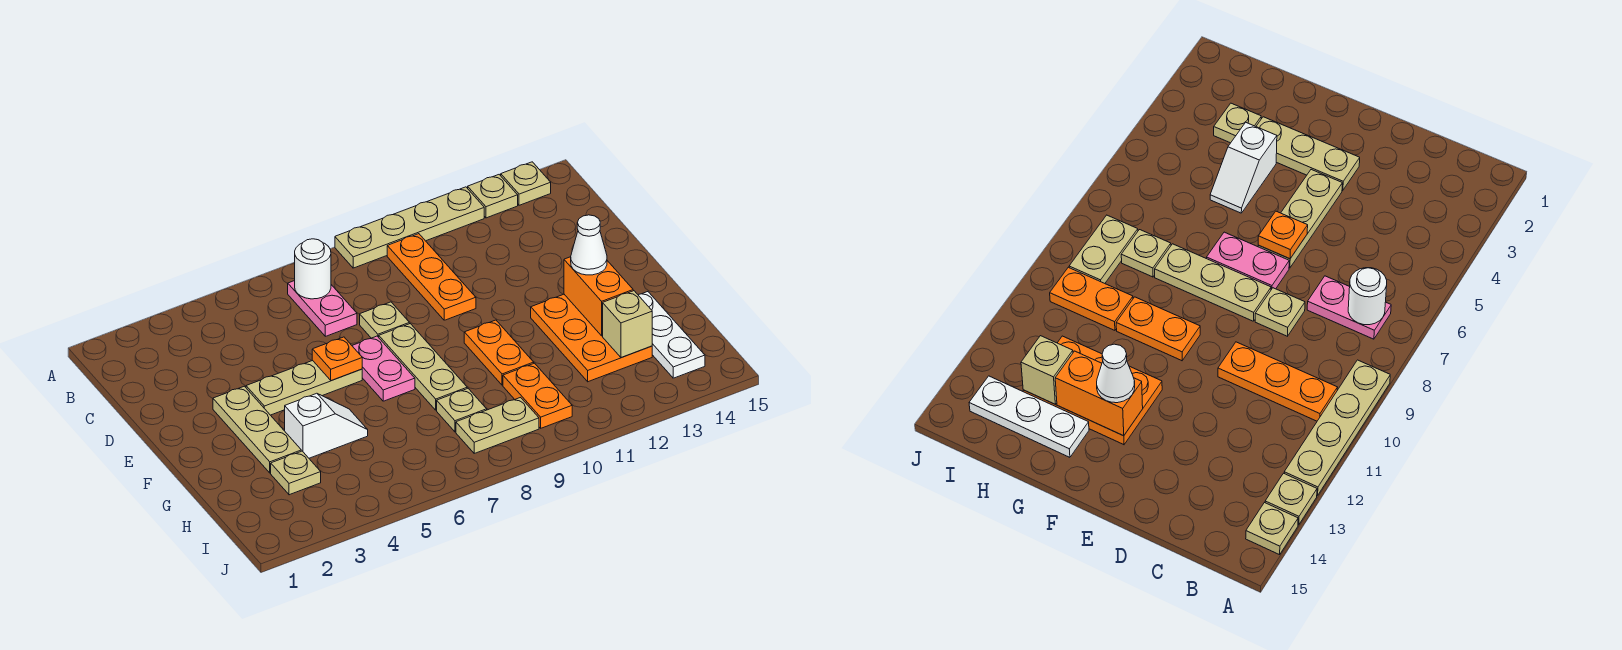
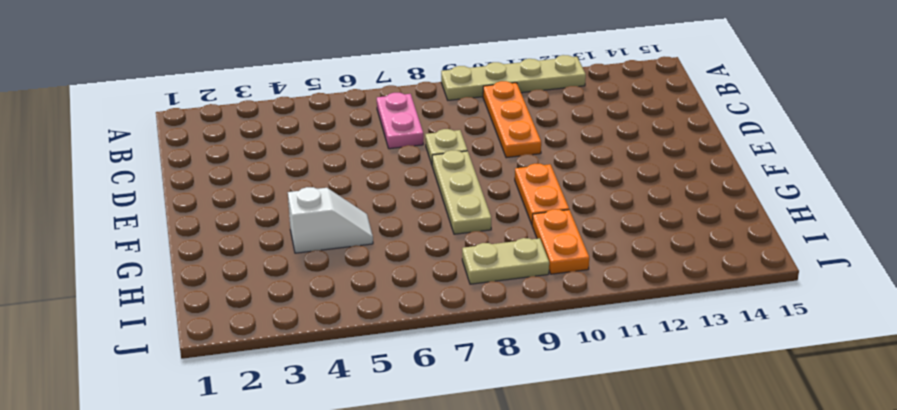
none -> tan 1x1 plate [468,175,518,218]
none -> tan 1x1 plate [501,162,551,205]
none -> tan 1x3 plate [213,386,301,473]

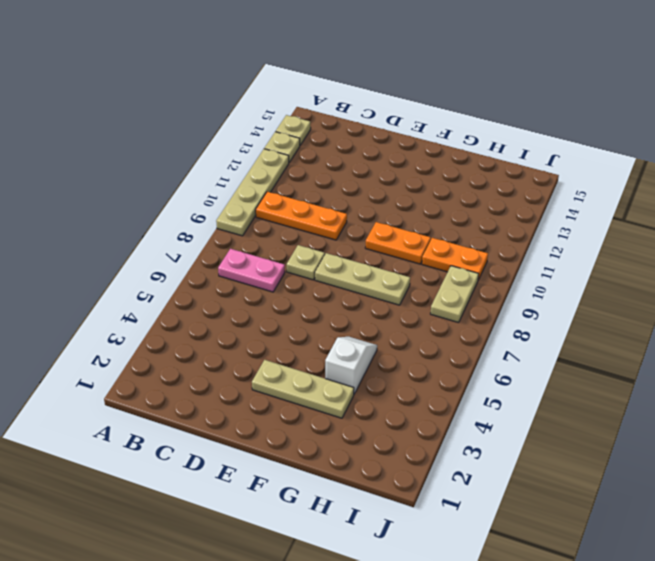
none -> tan 1x3 plate [246,361,362,415]
none -> pink 1x2 plate [352,336,415,401]
none -> orange 2x3 plate [531,294,652,382]

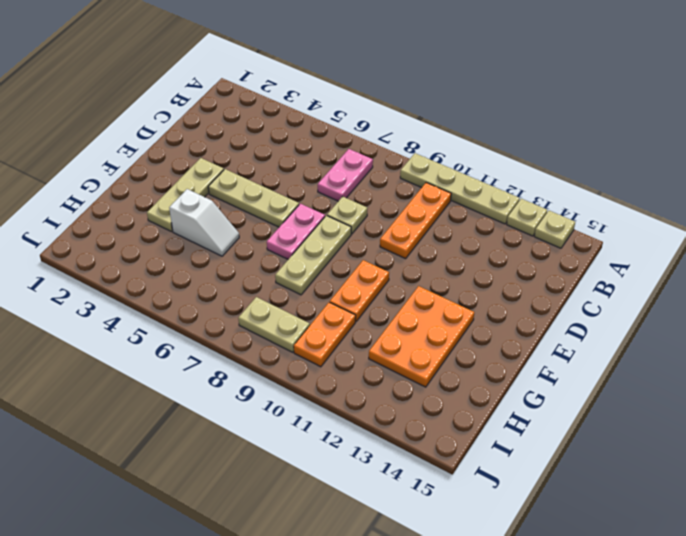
none -> white 1x3 plate [638,292,705,378]
none -> tan 1x1 plate [271,451,321,495]
none -> tan 1x1 plate [437,388,487,432]

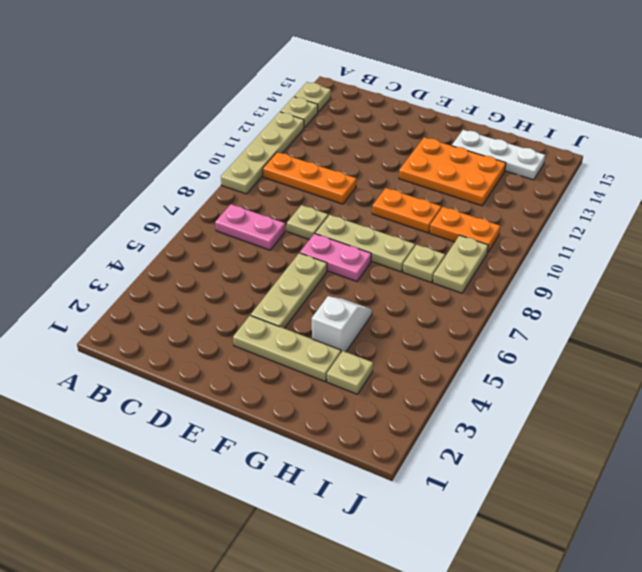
none -> white 1x1 round brick [295,239,331,299]
none -> orange 1x1 plate [312,337,362,381]
none -> orange 1x2 brick [564,257,633,336]

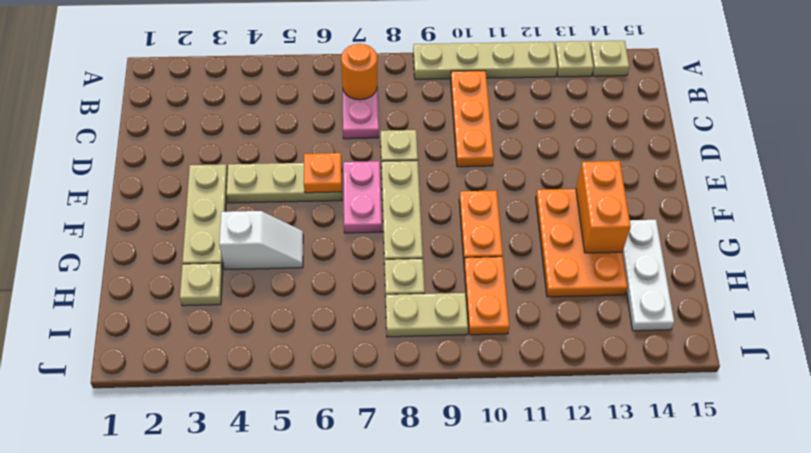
orange 1x1 round brick [341,44,377,100] -> white 1x1 round brick [295,239,331,299]
none -> tan 1x1 brick [603,291,652,358]
none -> white 1x1 cone [571,215,607,275]

